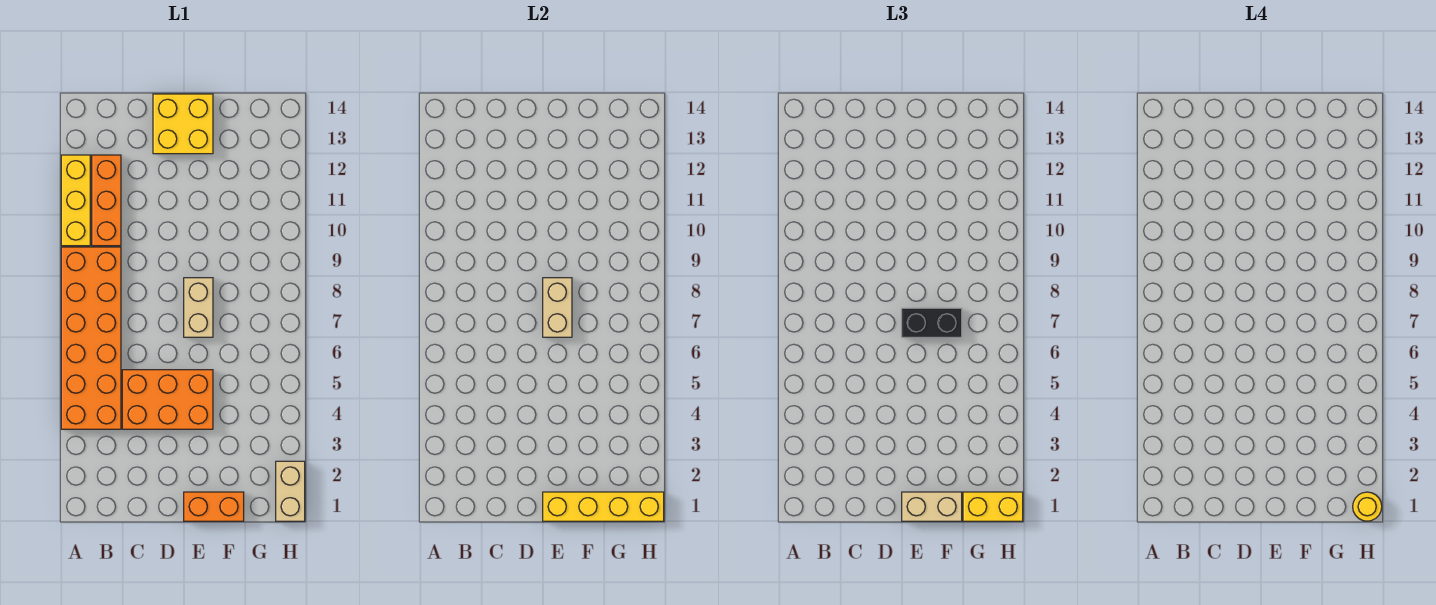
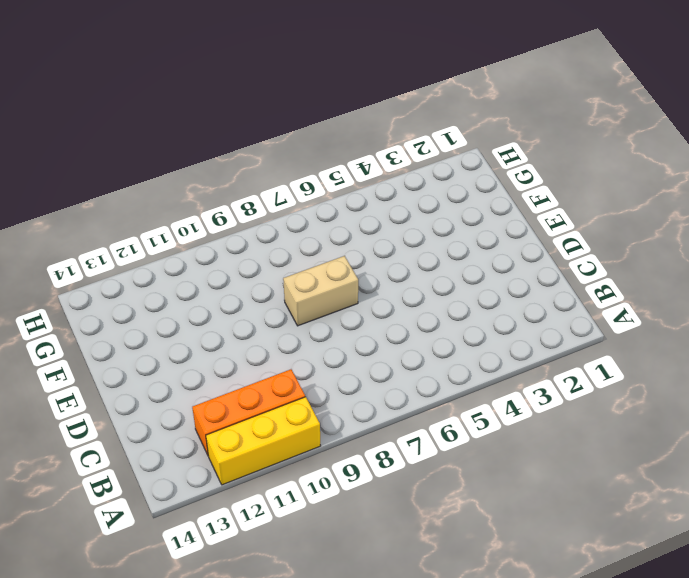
none -> orange 2x6 brick [61,247,121,429]
none -> orange 2x3 brick [122,370,213,429]
none -> yellow 2x2 brick [153,94,213,154]

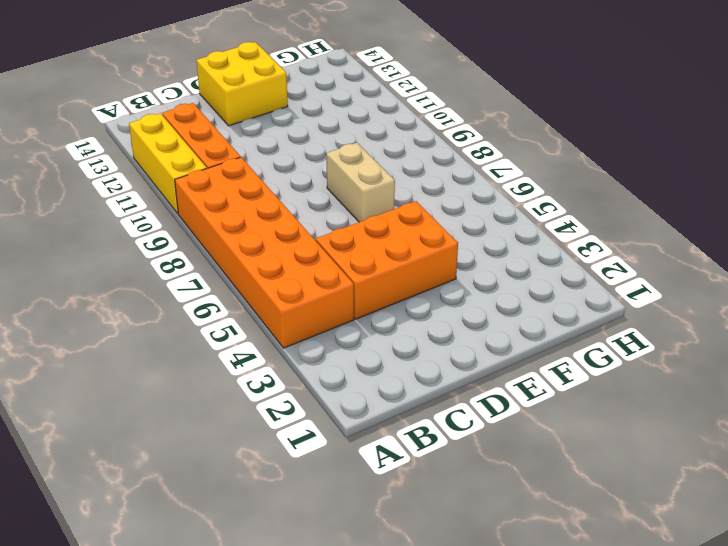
none -> orange 1x2 brick [184,492,244,521]
none -> tan 1x2 brick [276,461,305,521]
none -> yellow 1x4 brick [543,492,664,521]

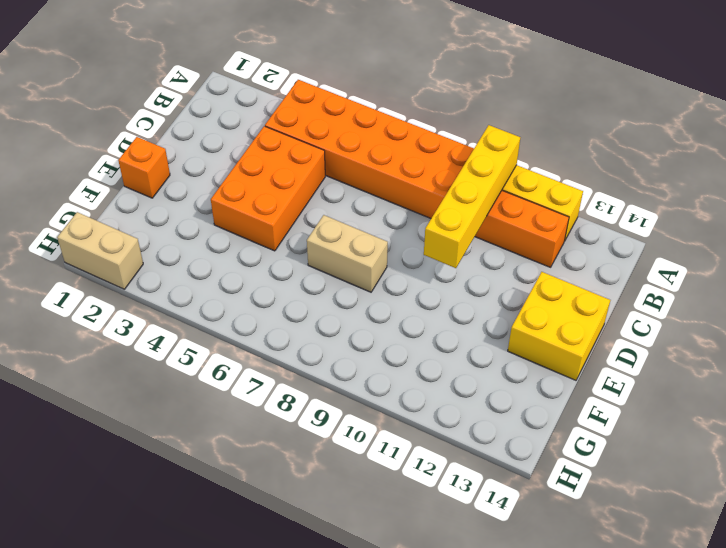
yellow 1x4 brick [424,125,520,268] -> yellow 1x4 brick moved to [543,492,664,521]
orange 1x1 brick [118,137,170,198] -> orange 1x2 brick [184,492,244,521]
none -> tan 1x2 brick [543,278,572,337]
none -> tan 1x2 brick [902,492,962,521]
none -> black 1x2 brick [902,308,962,337]

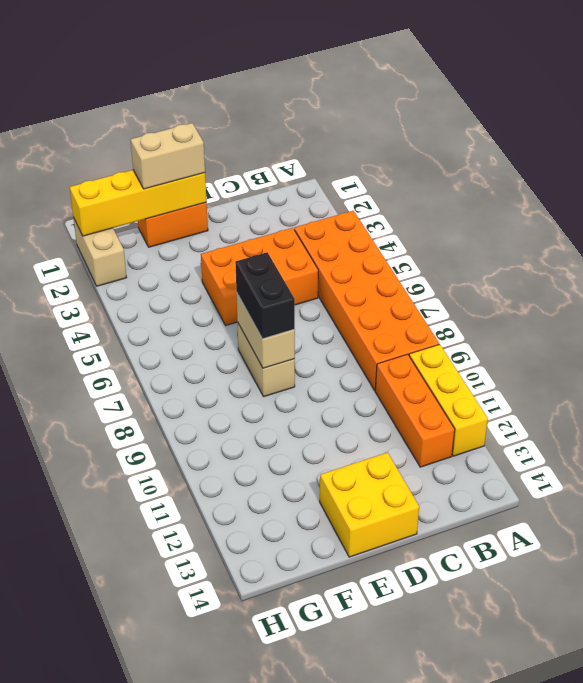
black 1x2 brick [235,252,295,339] -> black 1x2 brick turned to [902,308,962,337]
none -> yellow 1x2 brick [963,492,1023,521]
none -> yellow 1x1 round brick [1353,492,1382,521]

